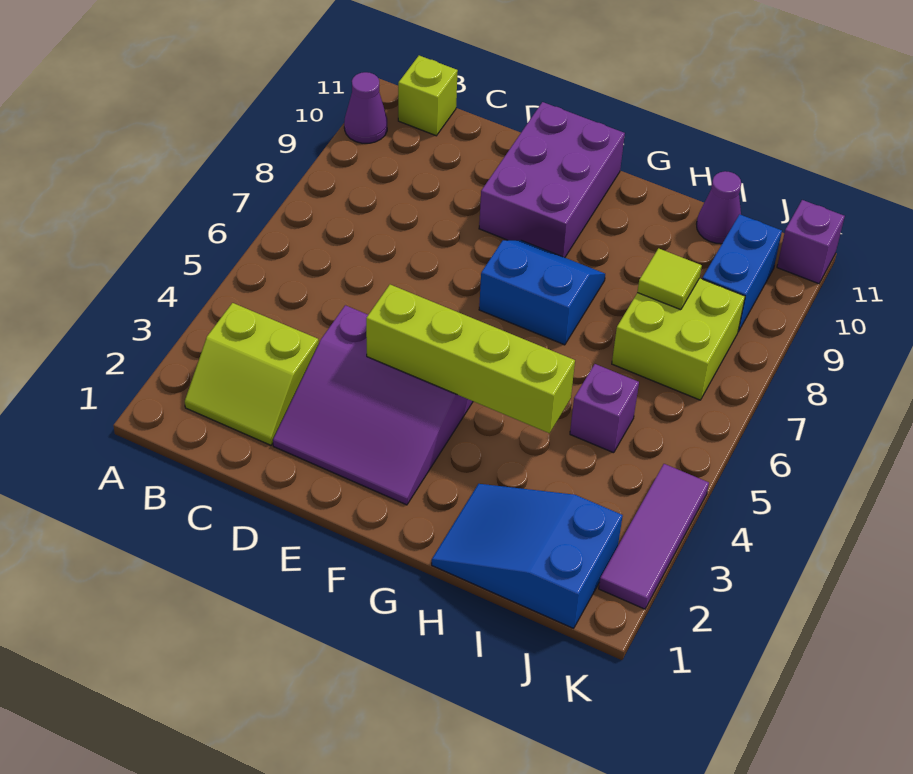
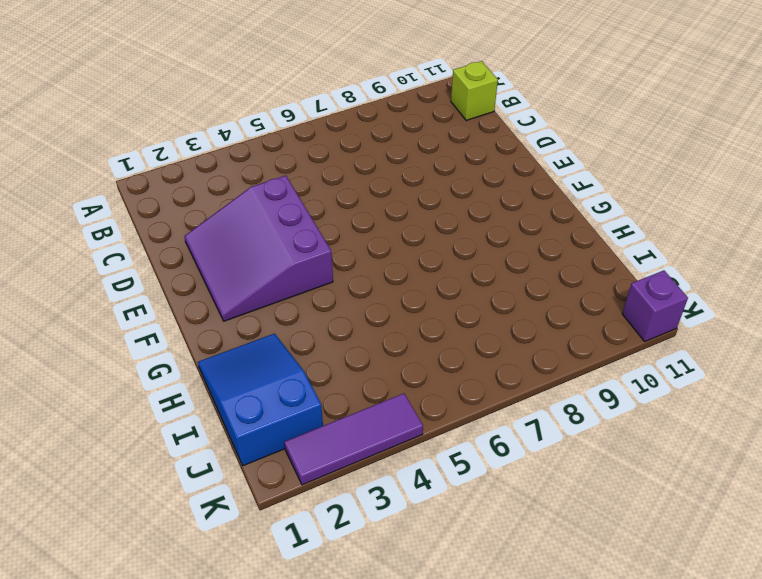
none -> purple 1x1 cone [344,72,387,143]
none -> lime 2x2 slope [185,303,319,445]
none -> purple 2x3 brick [479,102,625,257]

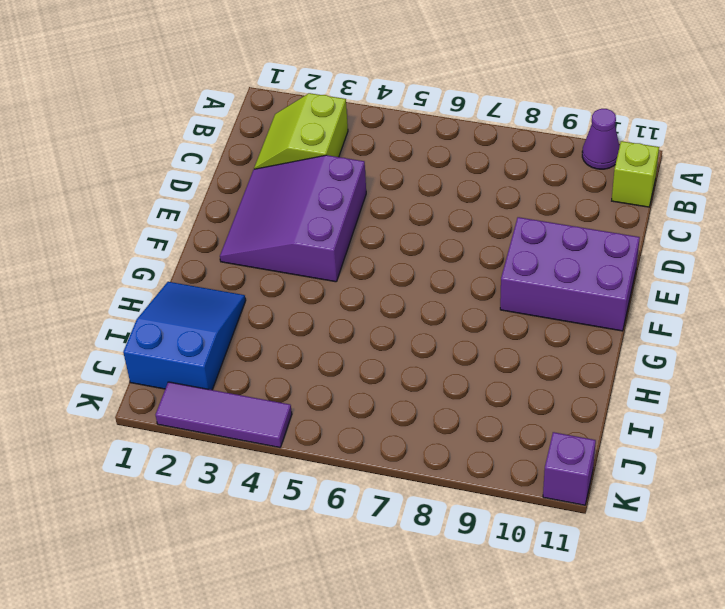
none -> blue 2x2 slope [479,240,605,345]
none -> purple 1x1 brick [570,364,639,453]
none -> lime 2x2 brick [612,278,745,400]

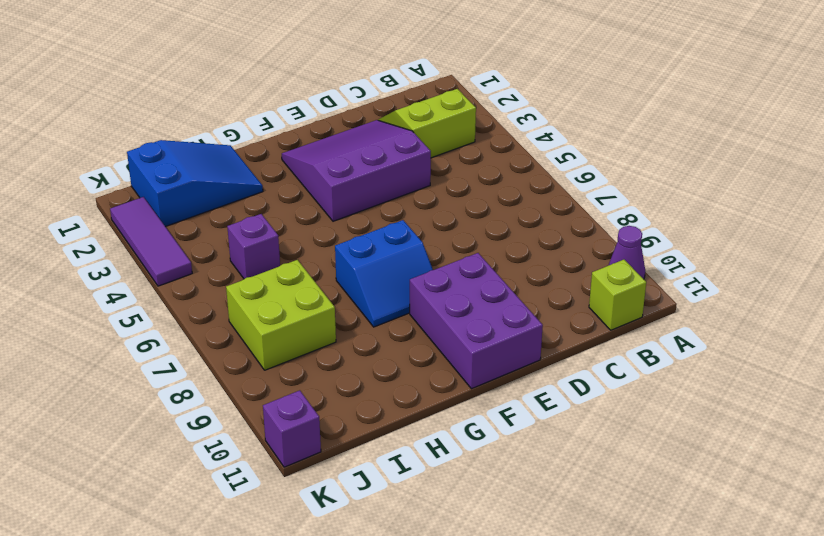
none -> purple 1x1 cone [697,171,741,244]
none -> blue 1x2 brick [702,214,782,332]
none -> lime 1x4 brick [366,285,575,433]

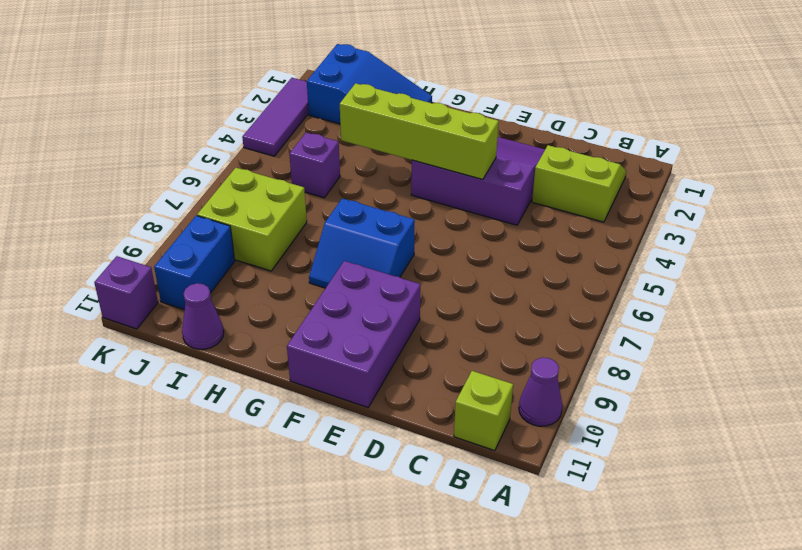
none -> lime 1x1 tile [637,248,702,310]

